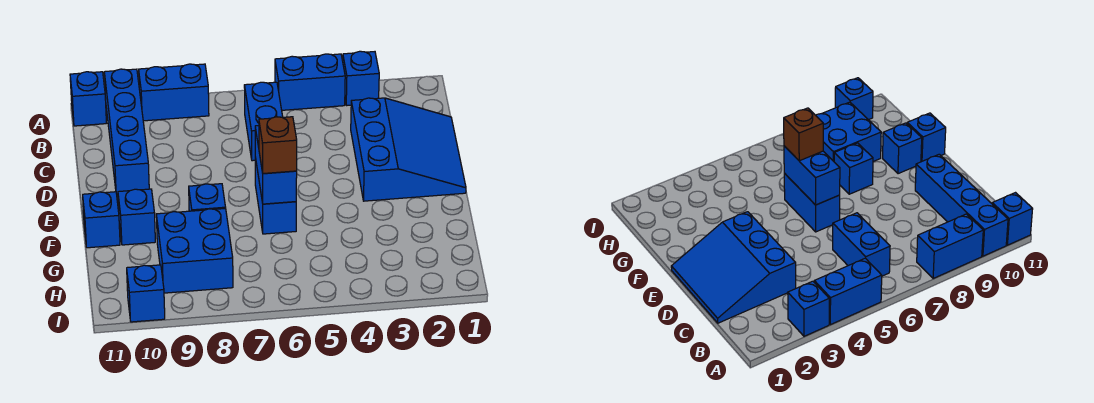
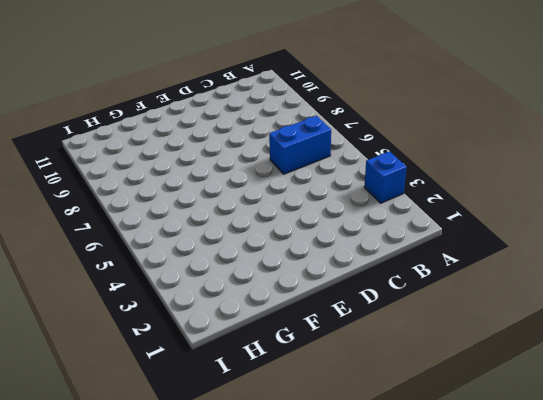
none -> blue 1x2 brick [275,54,345,110]
none -> blue 1x2 brick [139,64,209,121]
none -> blue 1x4 brick [104,69,149,195]

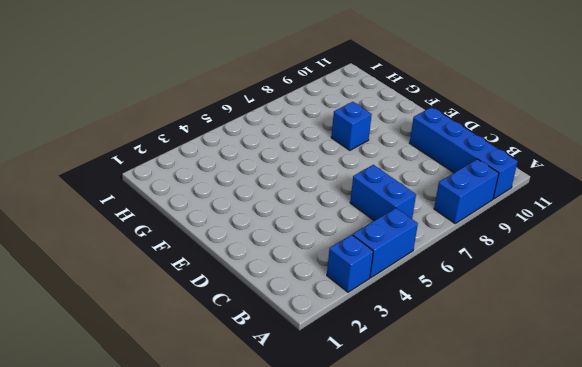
none -> blue 1x1 brick [70,72,106,126]
none -> blue 3x3 slope [351,98,466,201]
none -> blue 1x2 brick [255,158,296,234]

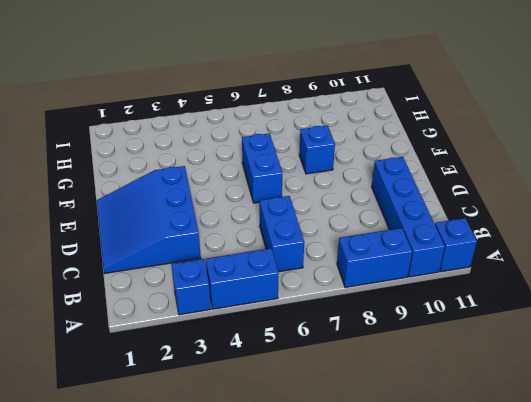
none -> blue 1x1 brick [118,189,155,245]
none -> blue 1x1 brick [83,192,120,248]
none -> blue 2x2 brick [156,208,233,293]

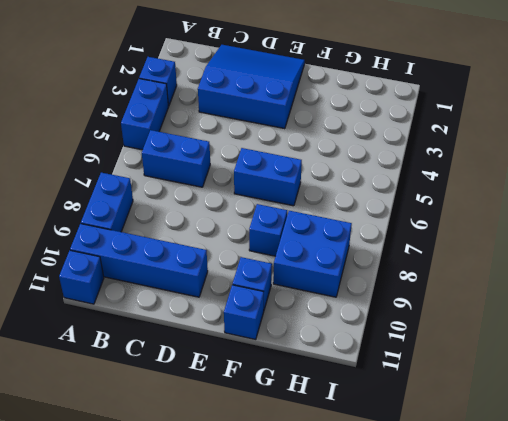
none -> blue 1x1 brick [127,265,165,322]
none -> blue 1x2 brick [255,126,297,204]
none -> brown 1x1 brick [259,117,297,174]

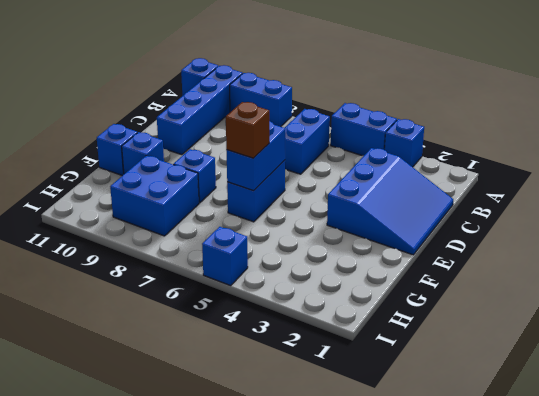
blue 1x1 brick [202,227,248,286] -> blue 1x1 brick moved to [127,265,165,322]

